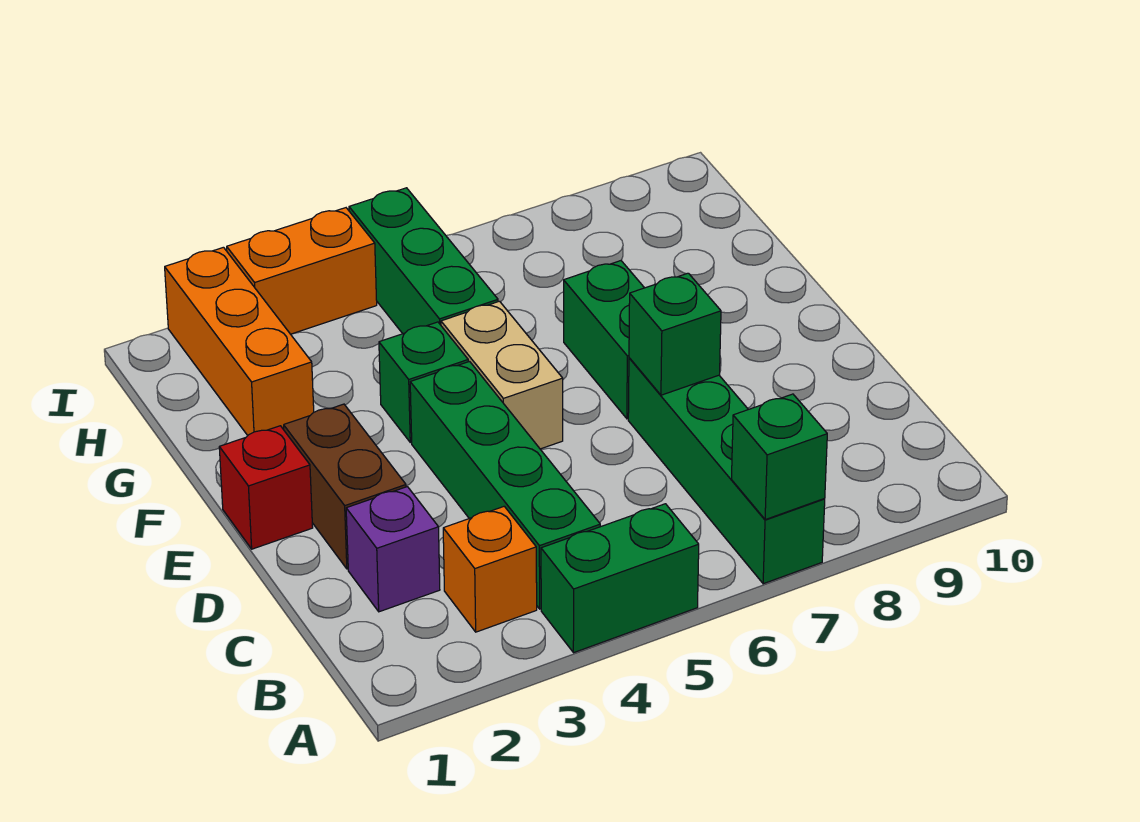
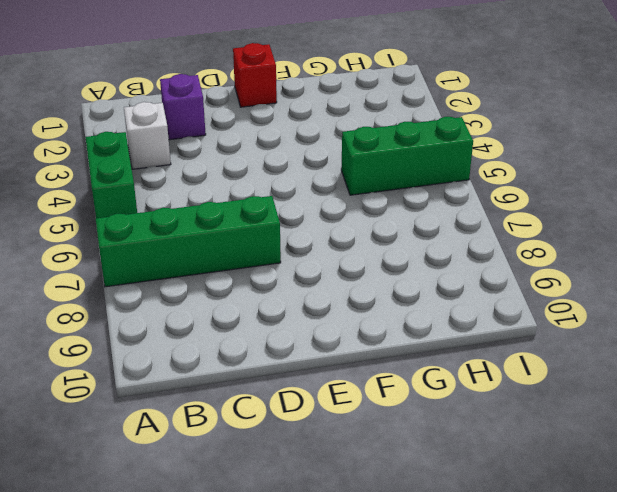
white 1x1 brick [124,102,171,169] -> orange 1x1 brick [443,506,537,632]
none -> green 1x4 brick [410,362,600,609]
none -> brown 1x2 brick [284,404,406,569]
none -> tan 1x2 brick [441,301,563,449]

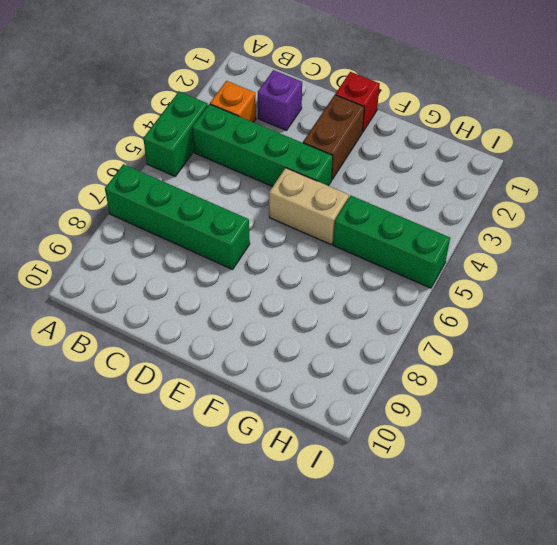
brown 1x2 brick [303,95,364,180] -> brown 1x2 brick turned to [284,404,406,569]
none -> green 1x2 brick [564,261,644,419]
none -> green 1x1 brick [379,322,468,442]
none -> orange 1x3 brick [165,247,314,435]

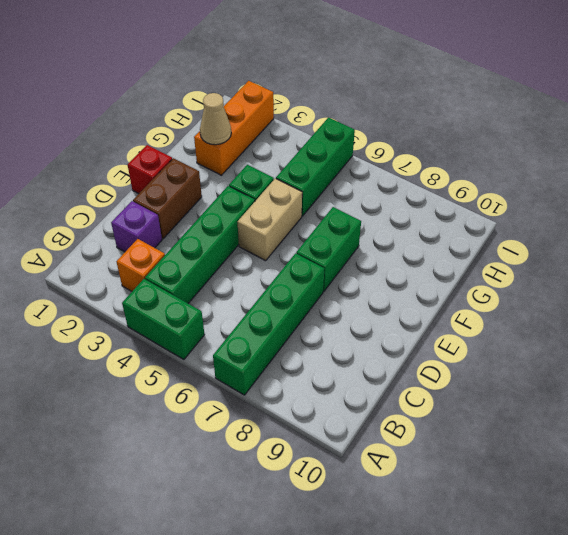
tan 1x1 cone [200,93,231,145] -> none
none -> orange 1x2 brick [227,208,377,334]
none -> green 1x1 brick [731,394,827,520]
none -> green 1x1 brick [629,273,721,395]

